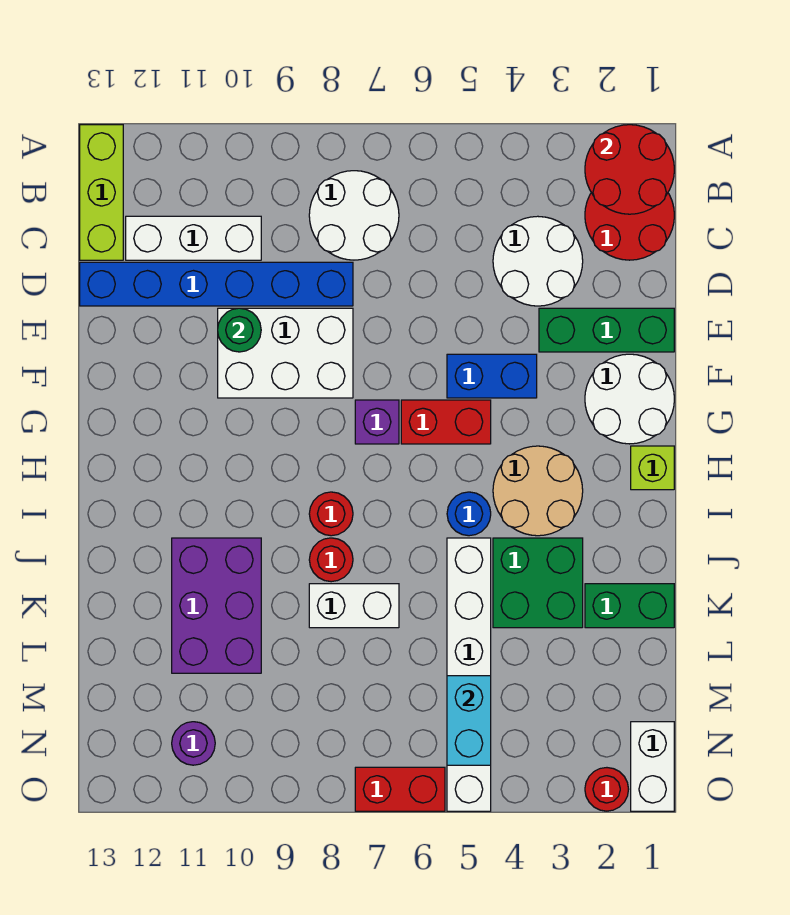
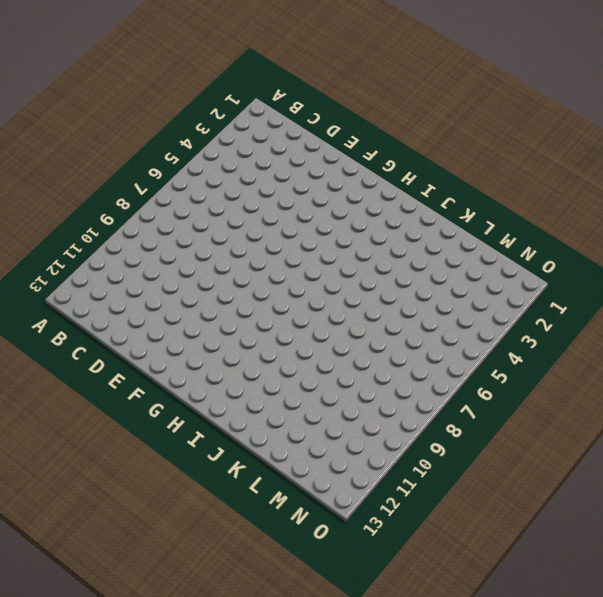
none -> lime 1x3 brick [80,125,123,260]
none -> red 2x2 round brick [585,193,674,260]
none -> white 2x2 round brick [309,171,399,260]

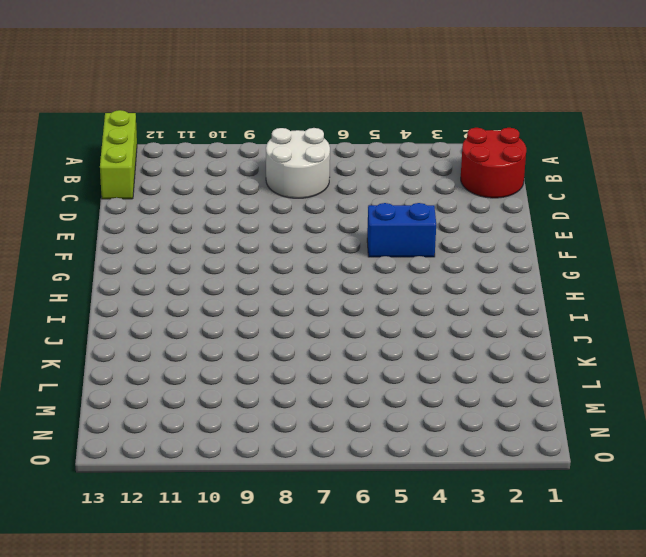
none -> white 2x2 round brick [493,216,583,306]
none -> white 1x3 brick [126,216,261,260]
none -> blue 1x6 brick [80,262,353,306]

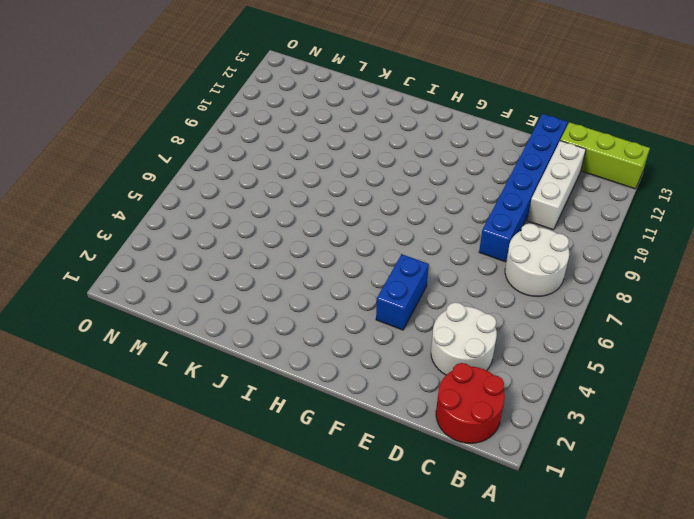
none -> green 1x3 brick [539,308,674,352]
none -> white 2x3 brick [218,308,353,398]
none -> white 2x2 round brick [585,354,674,444]

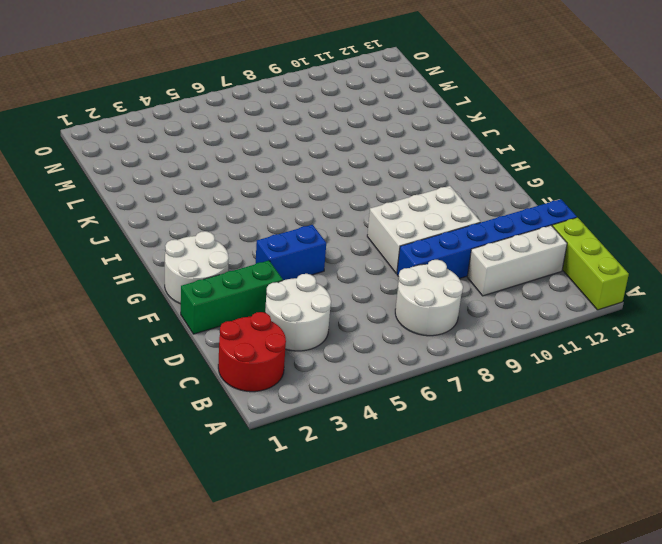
none -> red 1x2 brick [401,400,491,444]
none -> purple 1x1 brick [355,400,399,444]
none -> lime 1x1 brick [631,446,674,490]

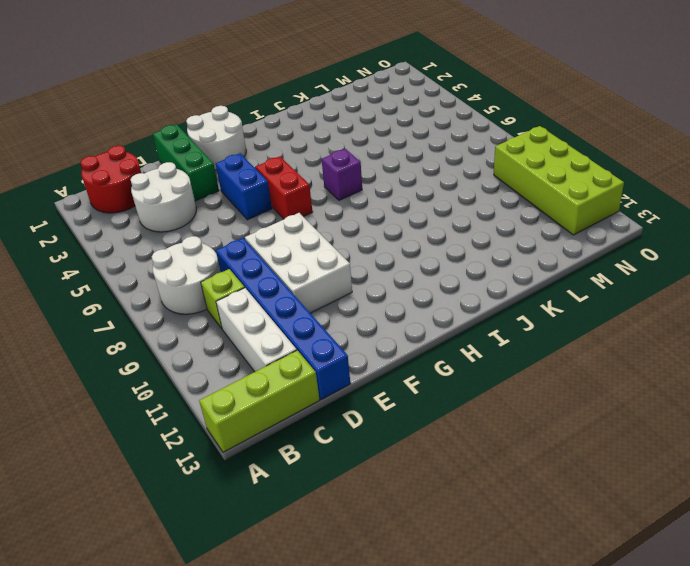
lime 1x1 brick [201,269,245,328] -> lime 1x1 brick moved to [631,446,674,490]
purple 1x1 brick [322,149,362,200] -> purple 1x1 brick moved to [355,400,399,444]
lime 2x4 brick [494,126,624,235] -> purple 1x1 round brick [172,722,215,765]
none -> tan 2x2 round brick [493,446,583,536]
none -> blue 1x1 round brick [447,492,491,536]
none -> red 1x1 round brick [309,492,353,536]

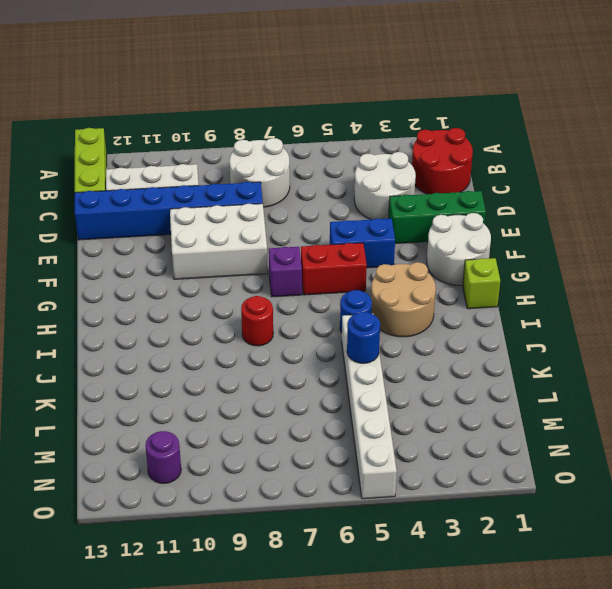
blue 1x1 round brick [347,312,380,363] -> none
none -> green 2x2 brick [493,538,583,628]
none -> red 1x1 round brick [309,538,353,582]
none -> purple 2x3 brick [172,538,261,673]

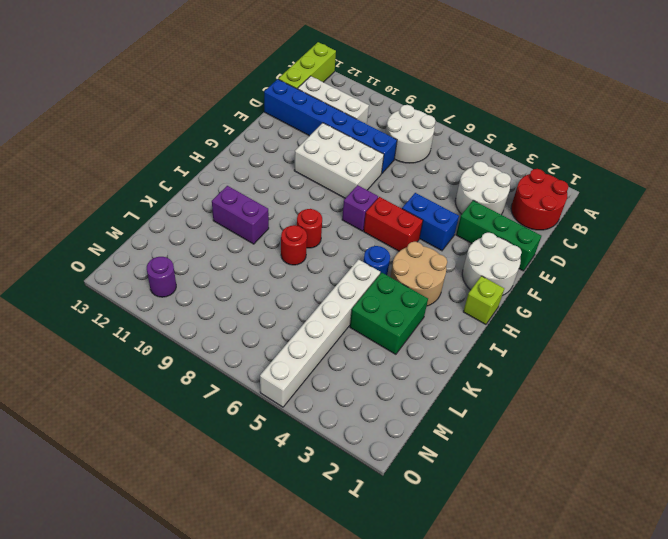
purple 1x2 brick [212,186,269,244] -> purple 2x3 brick [172,538,261,673]
none -> green 1x2 brick [585,584,674,628]
none -> white 1x2 brick [309,584,399,628]
none -> white 1x2 brick [631,722,674,811]

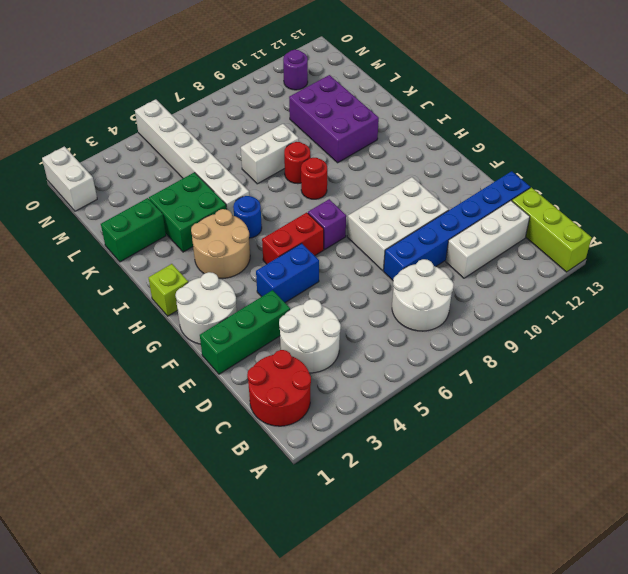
none -> red 1x1 round brick [585,768,629,811]
none -> red 1x2 brick [355,767,445,811]
none -> red 2x2 round brick [585,125,674,214]

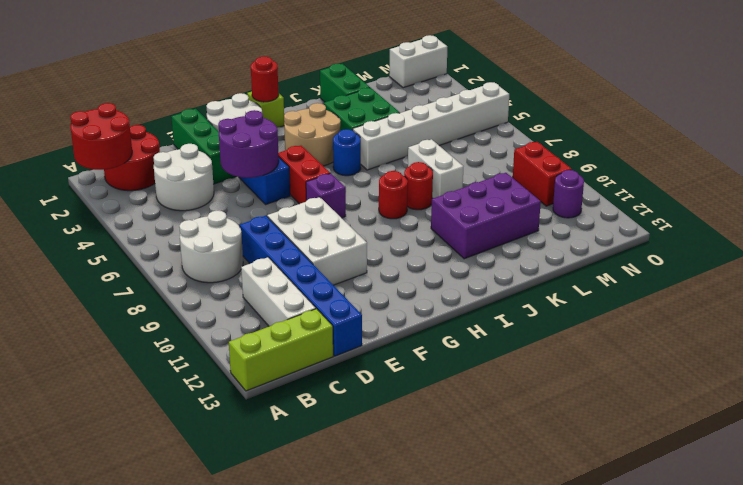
purple 2x2 round brick [218,110,279,178] -> none
red 1x1 round brick [251,56,279,102] -> red 1x1 round brick moved to [585,768,629,811]
red 1x2 brick [513,142,571,206] -> red 1x2 brick moved to [355,767,445,811]
none -> green 1x1 round brick [218,308,261,352]
none -> cyan 1x2 brick [447,676,491,765]

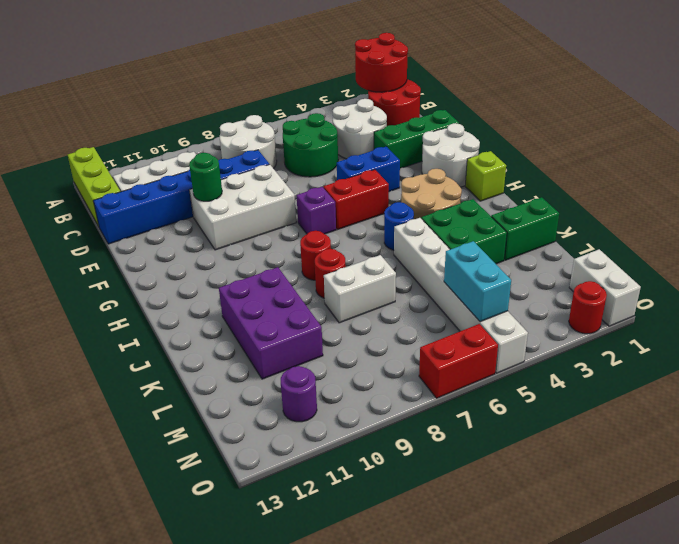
green 2x2 round brick [283,113,338,177] -> none

